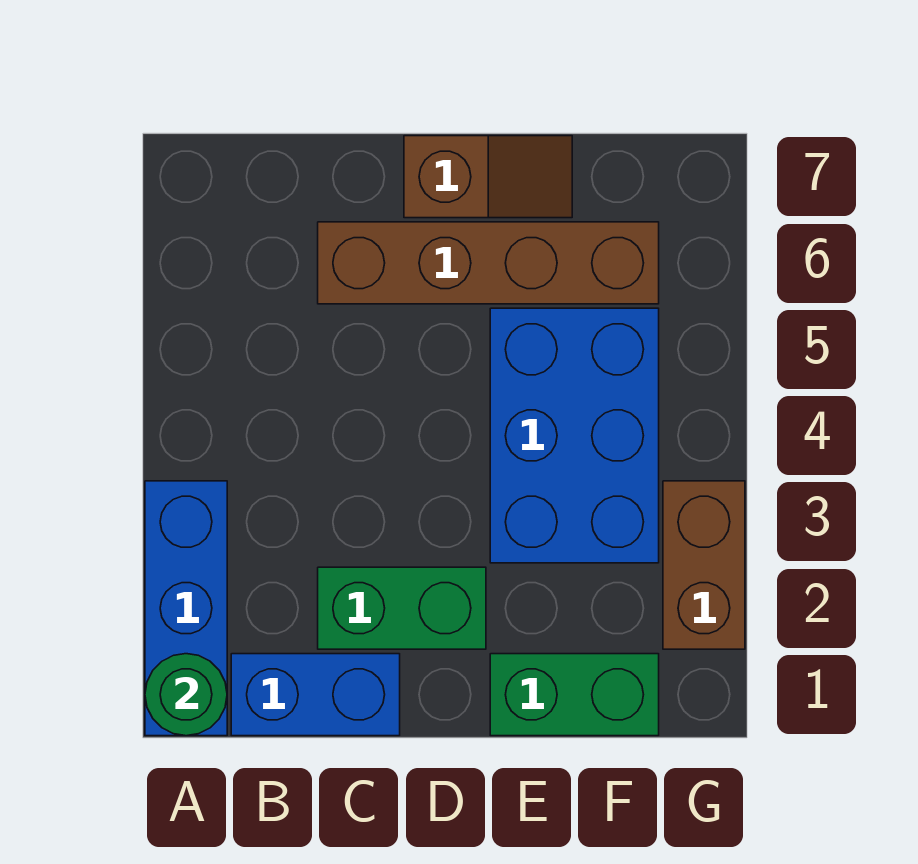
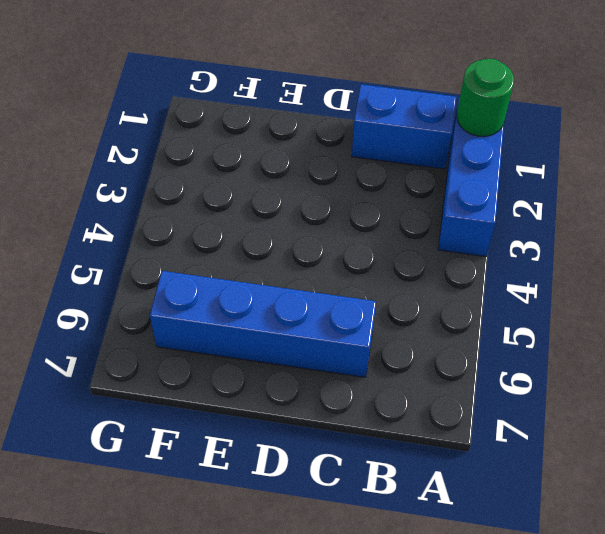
blue 1x4 brick [150,271,376,377] -> brown 1x4 brick [318,222,659,304]
none -> green 1x2 brick [318,567,486,649]
none -> brown 1x2 slope [404,136,572,218]

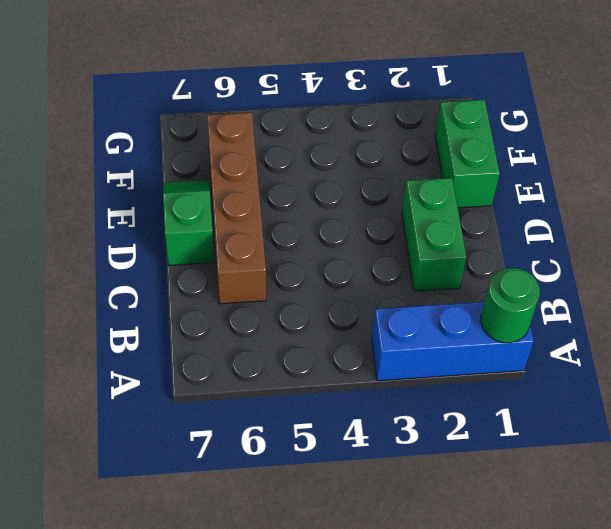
green 1x2 slope [163,180,214,266] -> brown 1x2 slope [404,136,572,218]
none -> blue 1x2 brick [231,654,400,736]
none -> blue 2x3 brick [490,308,659,563]

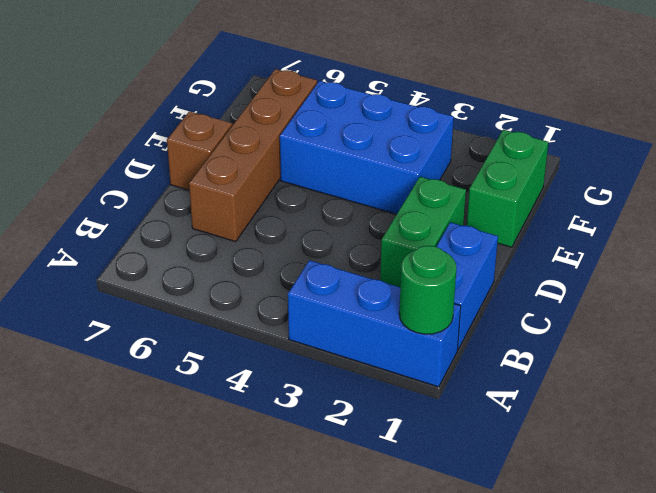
none -> brown 1x2 brick [663,481,745,649]

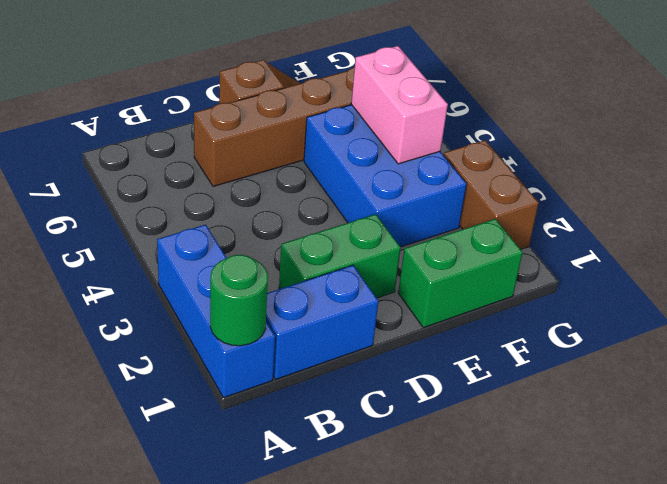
pink 1x2 brick [351,46,448,164] -> none

